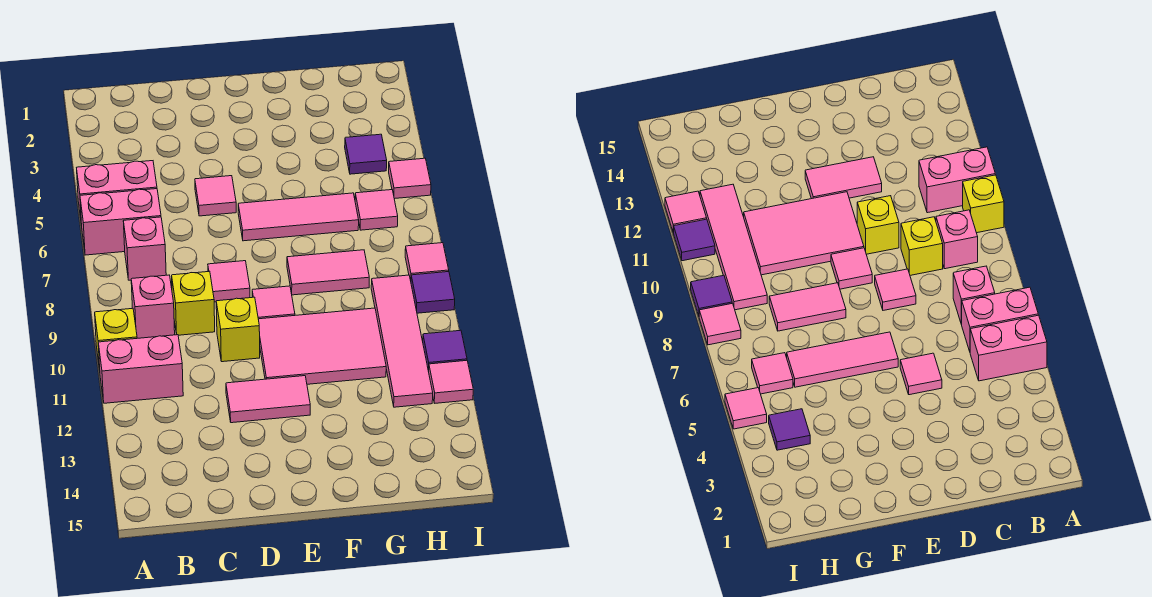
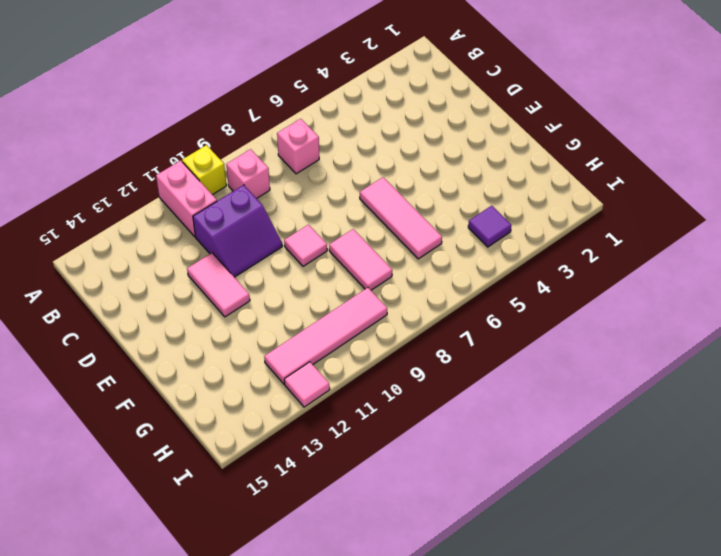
purple 2x2 slope [193,185,283,277] -> yellow 1x1 brick [216,297,260,362]
none -> pink 1x2 brick [77,161,157,226]
none -> pink 1x2 brick [80,189,161,255]
none -> yellow 1x1 brick [172,271,215,335]

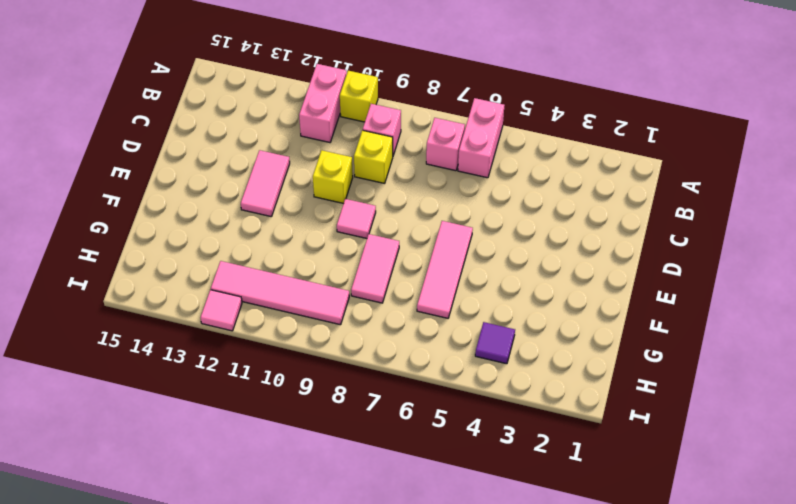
none -> pink 1x2 brick [77,161,157,226]
none -> pink 1x1 tile [195,176,236,216]
none -> pink 1x1 tile [208,261,250,302]

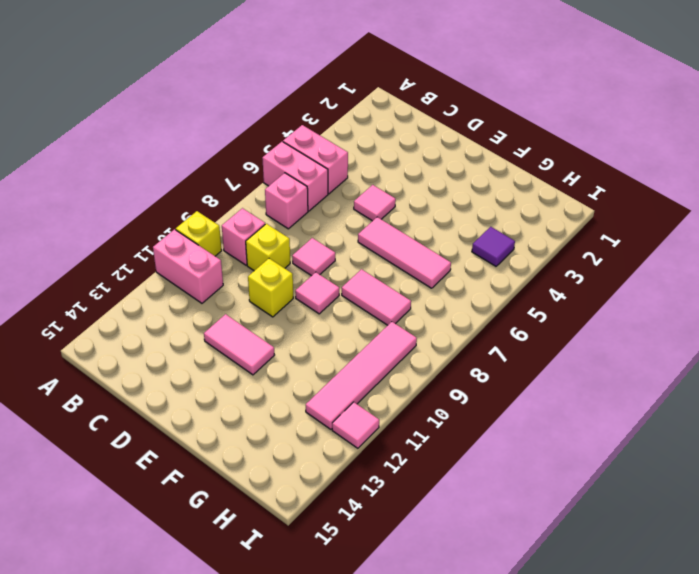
none -> pink 2x3 tile [258,308,386,384]
none -> pink 1x1 tile [355,190,398,230]
none -> pink 1x1 tile [389,158,431,199]

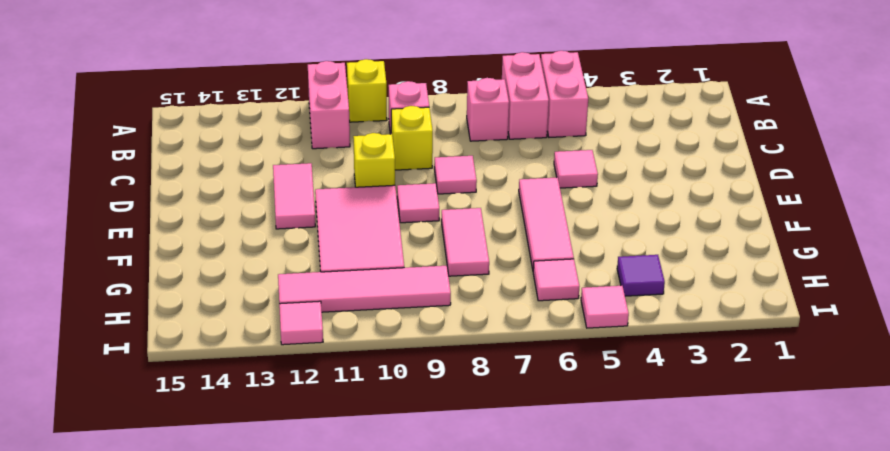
none -> pink 1x1 tile [405,243,449,280]
none -> purple 1x1 tile [411,272,455,313]
none -> purple 1x1 tile [423,330,467,371]

